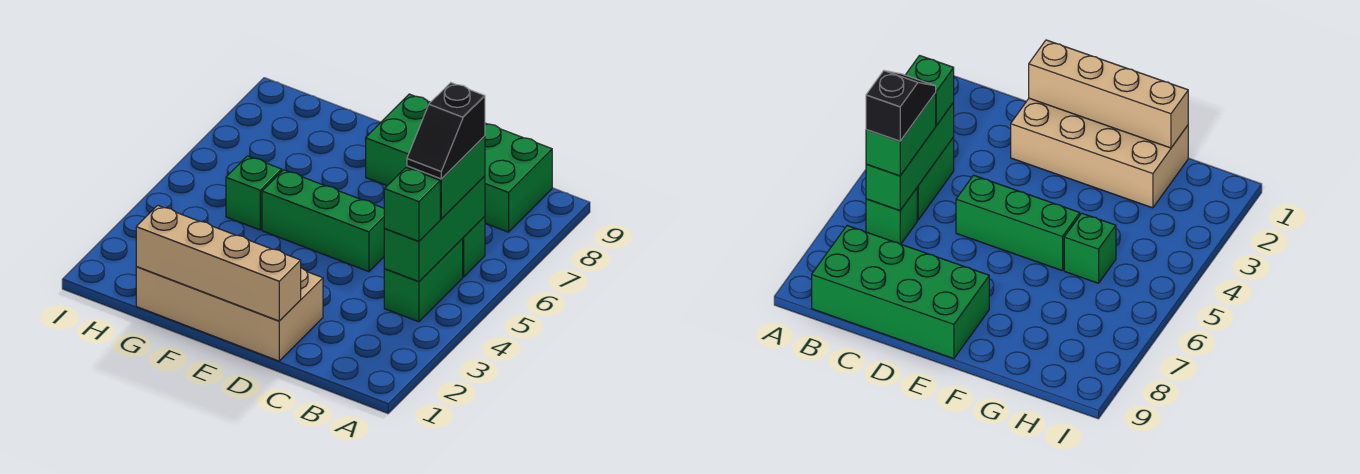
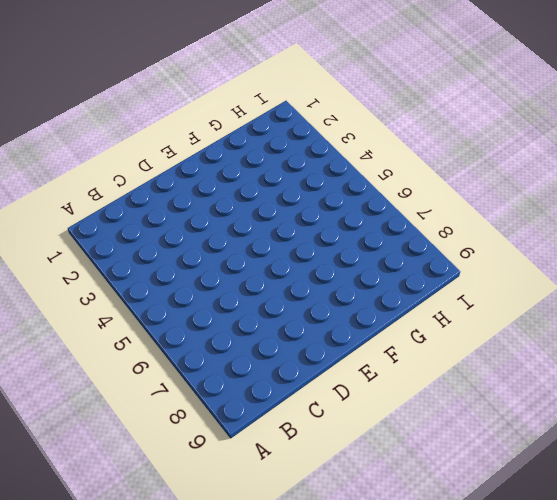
none -> green 1x2 brick [384,239,463,322]
none -> green 1x1 brick [462,216,485,277]

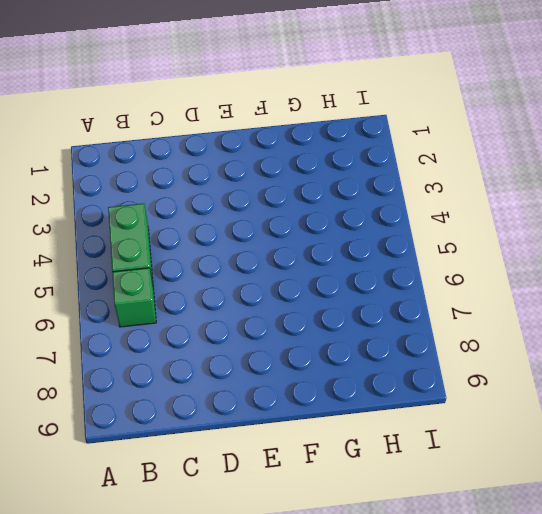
none -> green 2x4 brick [366,94,552,232]
none -> tan 2x4 brick [136,267,323,361]

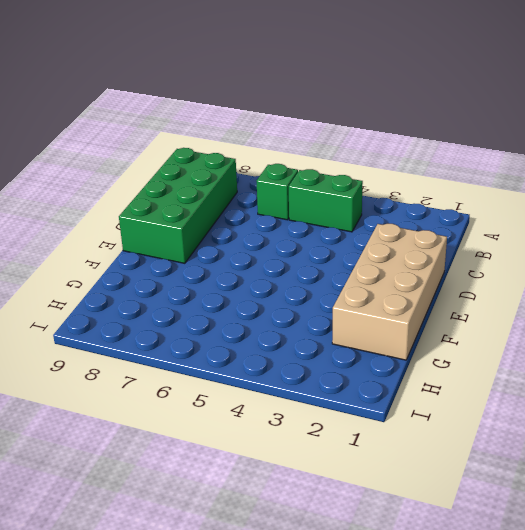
none -> green 1x3 brick [262,170,385,272]
none -> green 1x1 brick [226,156,282,230]

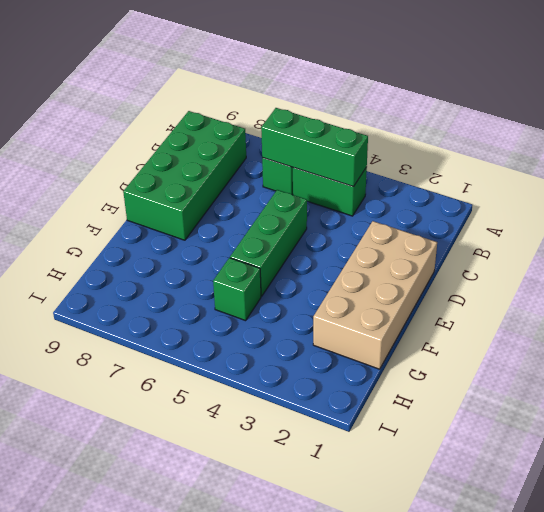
none -> tan 1x4 brick [136,205,301,321]
none -> green 1x1 brick [384,168,440,242]

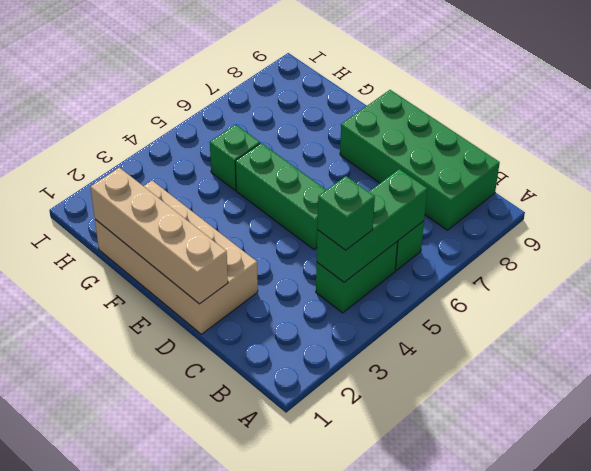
none -> green 1x2 brick [407,136,485,219]
none -> black 1x2 slope [407,83,485,179]

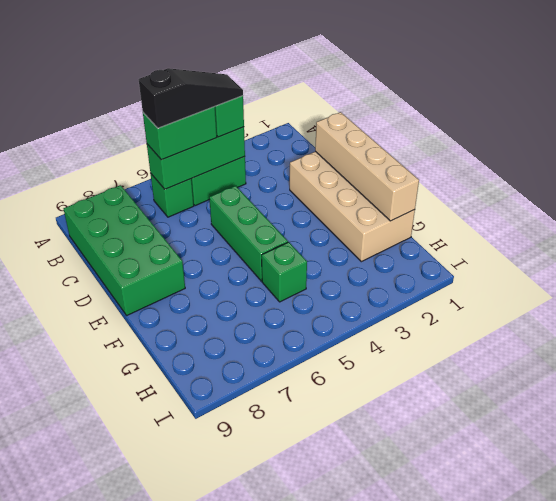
black 1x3 slope [139,68,243,128] -> black 1x2 slope [407,83,485,179]

